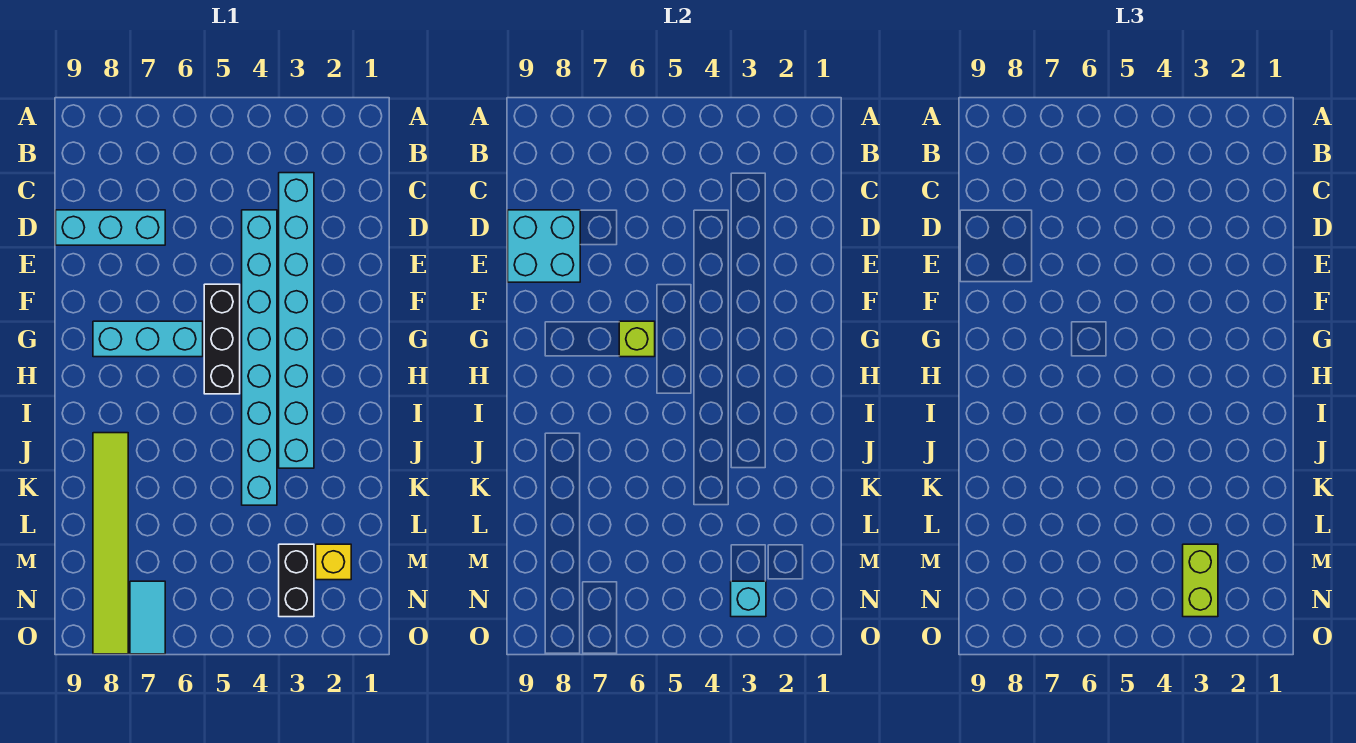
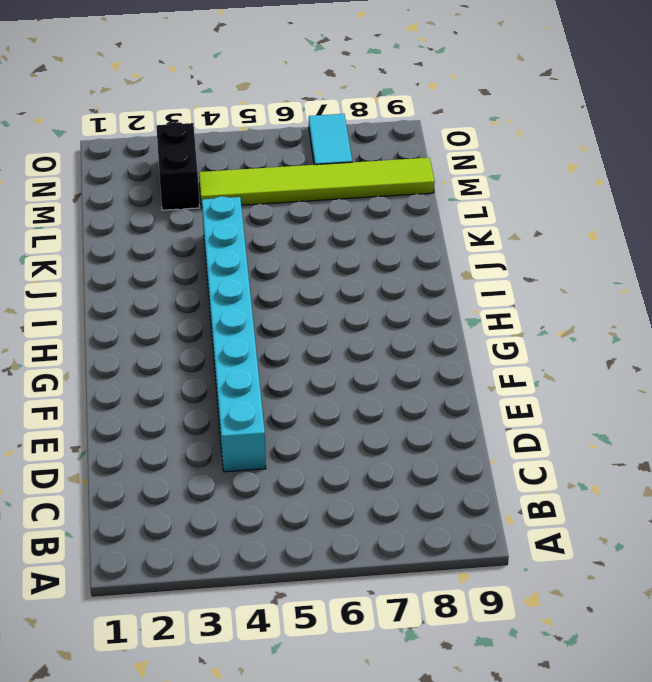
lime 1x6 tile [199,158,435,207] -> lime 1x6 tile turned to [93,433,128,654]
none -> cyan 1x8 brick [279,173,314,468]
none -> cyan 1x3 brick [56,210,165,245]
none -> black 1x3 brick [204,284,240,394]

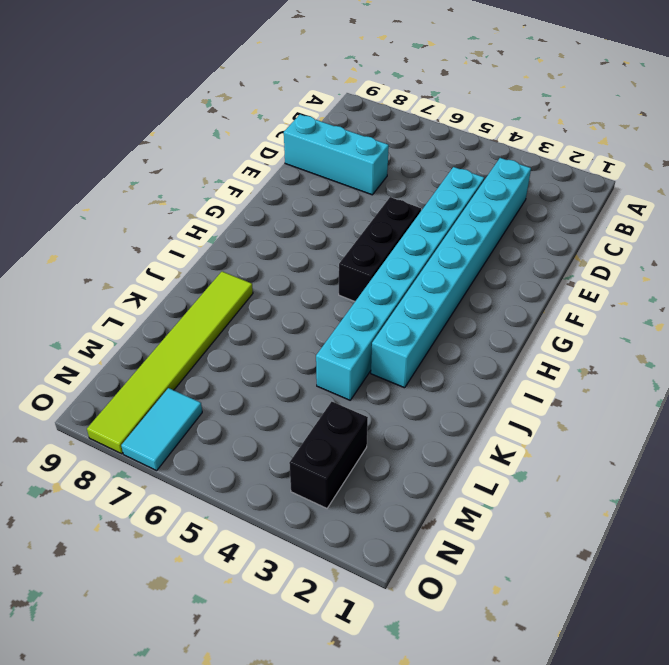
none -> cyan 1x3 brick [93,321,203,357]
none -> yellow 1x1 brick [316,544,351,580]
none -> cyan 2x2 brick [508,210,580,282]

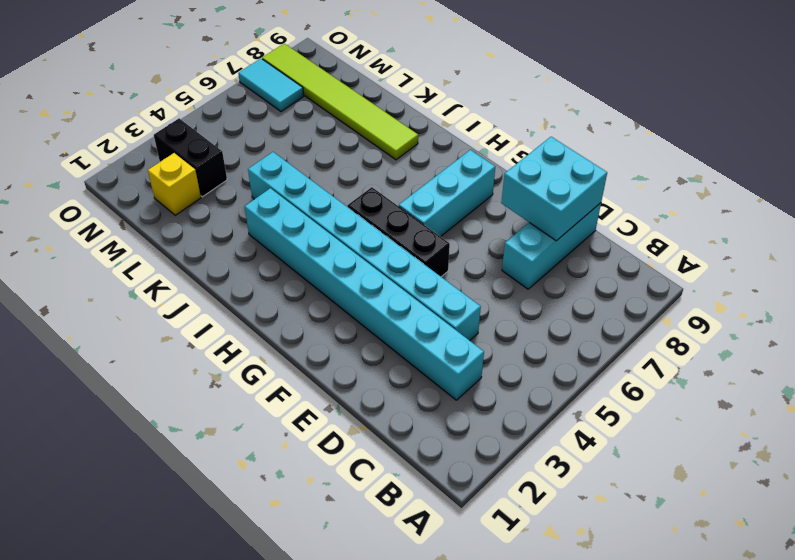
none -> lime 1x1 brick [619,321,655,357]
none -> cyan 1x1 brick [731,581,766,617]
none -> lime 1x2 brick [1183,544,1218,617]

